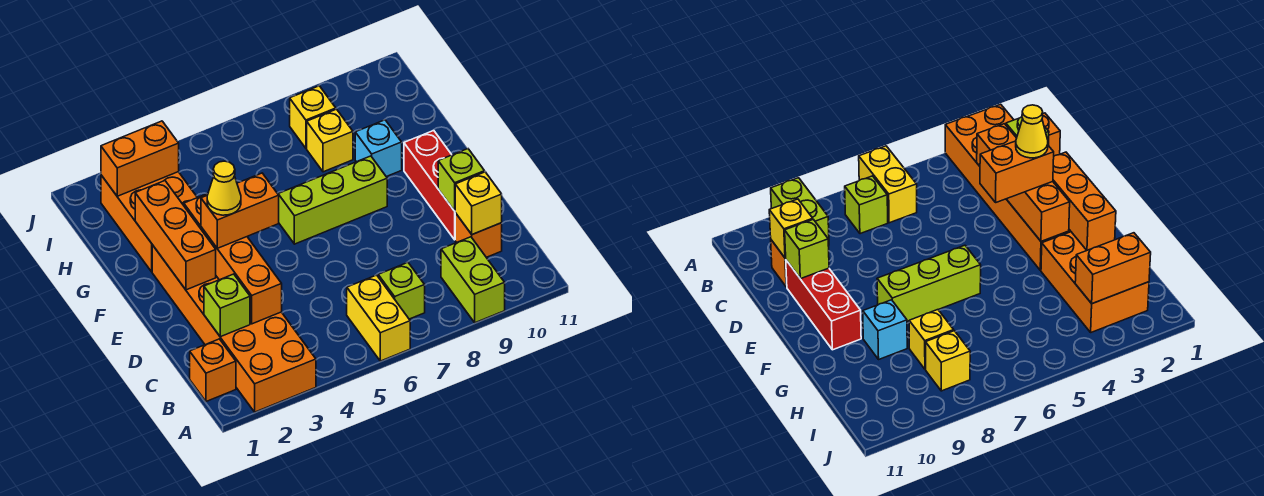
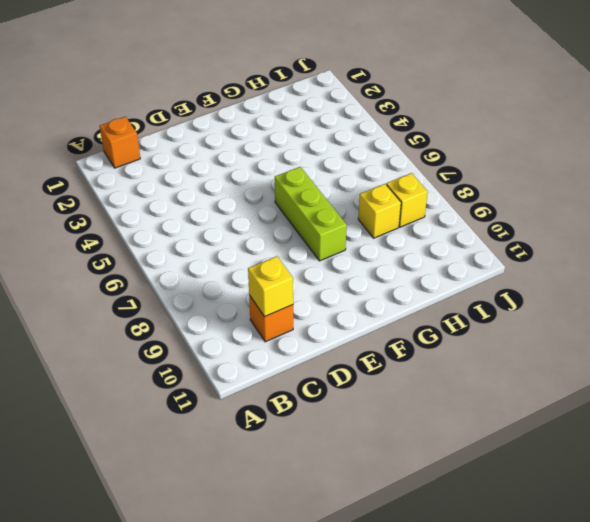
none -> orange 2x6 brick [152,245,316,412]
none -> yellow 1x2 brick [347,275,410,361]
none -> lime 1x2 brick [441,237,505,323]

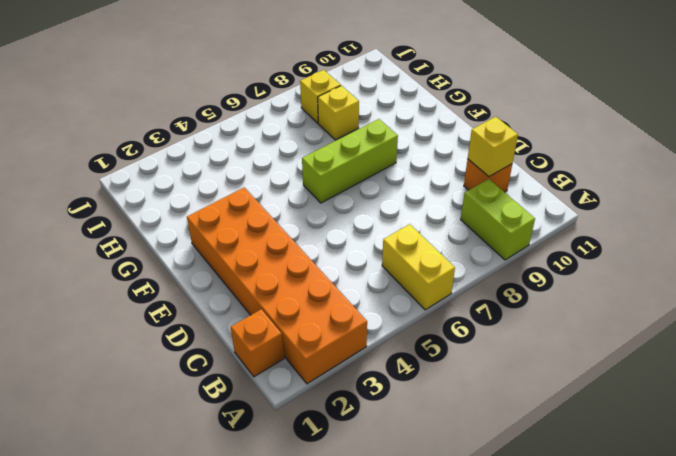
none -> lime 1x1 brick [378,263,425,319]
none -> red 1x3 brick [404,131,455,240]
none -> orange 2x3 brick [101,172,197,272]

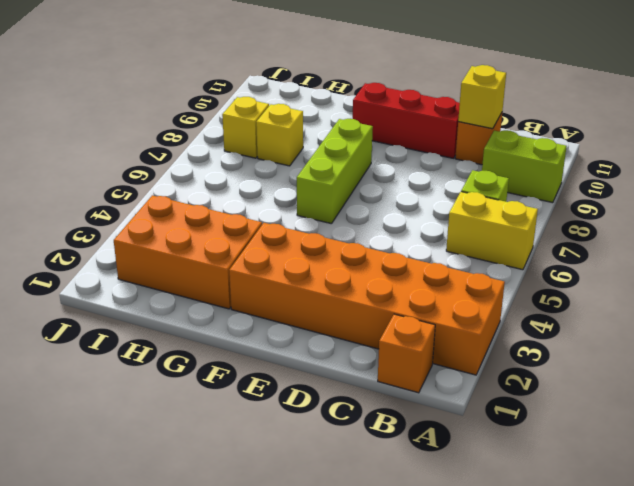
none -> cyan 1x1 brick [355,120,402,177]
none -> lime 1x1 brick [204,274,250,337]
none -> orange 1x4 brick [184,194,282,324]

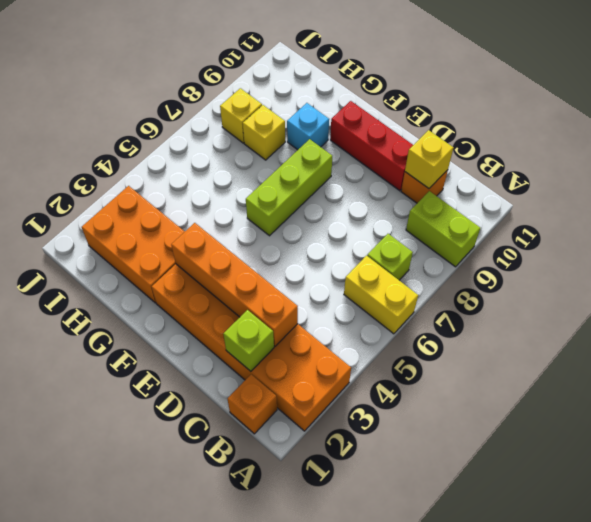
none -> lime 1x1 brick [438,149,485,211]
none -> orange 1x3 brick [135,181,216,290]
none -> orange 1x2 brick [101,121,179,196]

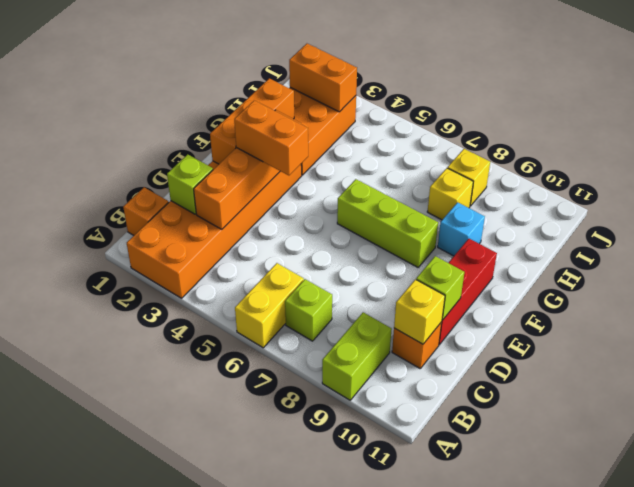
none -> yellow 1x1 cone [207,161,241,215]

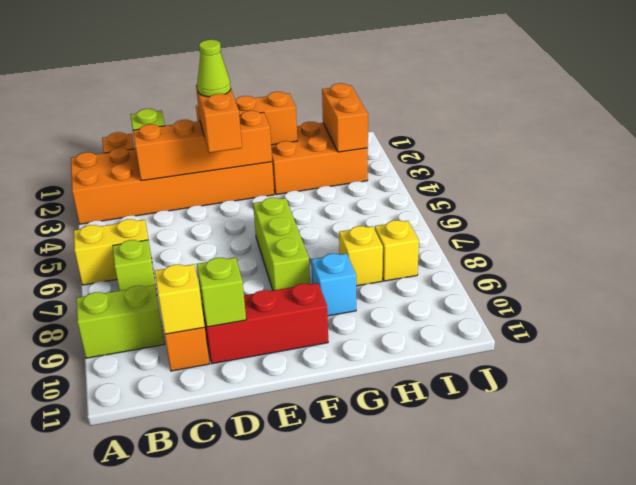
lime 1x1 cone [197,40,231,97] -> yellow 1x1 cone [207,161,241,215]

